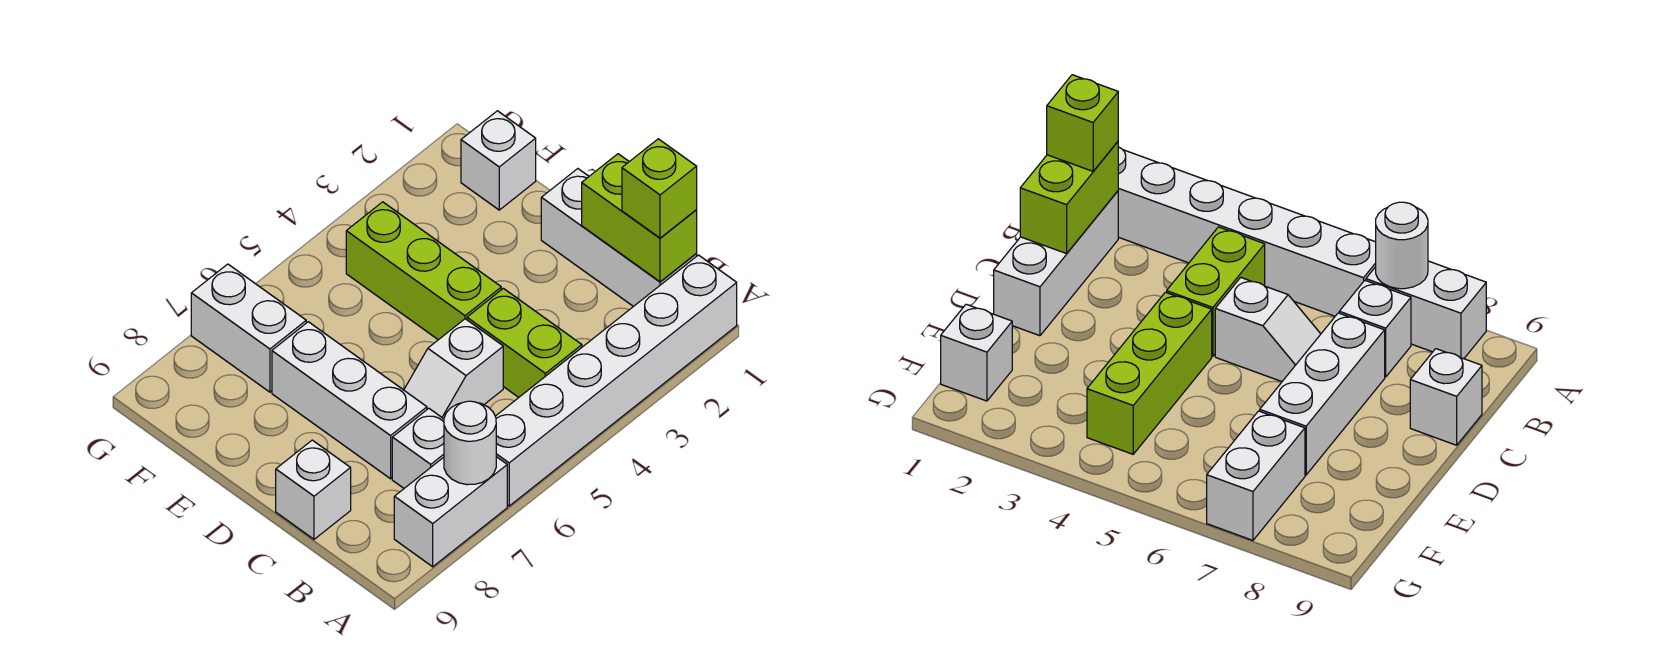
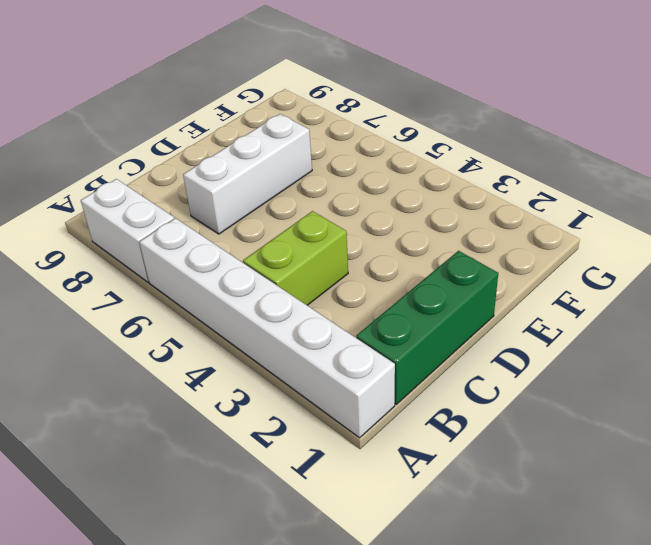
green 1x3 brick [356,251,498,404] -> white 1x3 brick [541,169,697,307]
none -> white 1x1 brick [392,408,444,488]
none -> white 1x2 slope [404,319,503,419]
none -> white 1x1 brick [276,440,351,539]

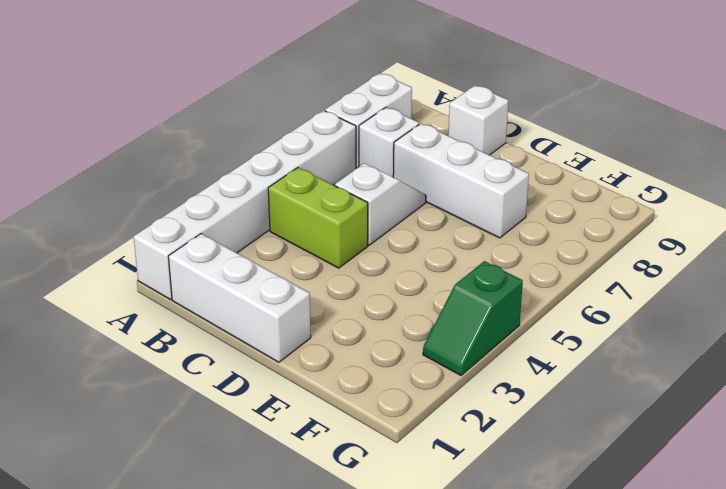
green 1x2 slope [423,261,523,375] -> none
none -> lime 1x3 brick [346,202,501,340]
none -> white 1x1 brick [461,111,536,210]
none -> white 1x2 brick [191,264,306,392]

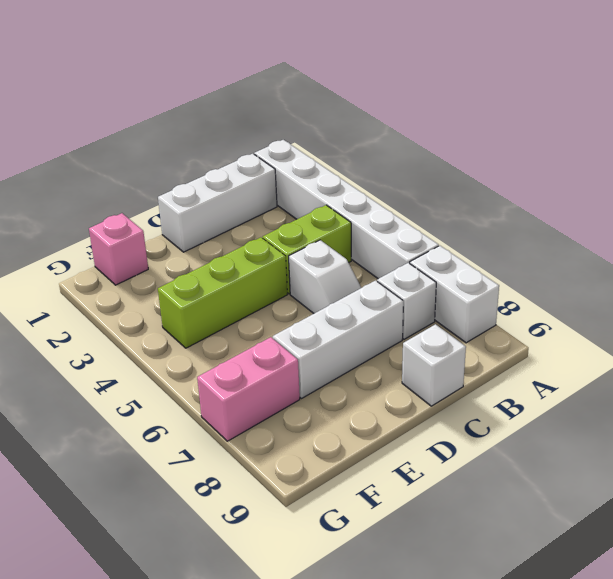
pink 1x1 brick [89,213,148,285] -> white 1x1 brick [461,111,536,210]
pink 1x2 brick [197,337,300,441] -> white 1x2 brick [191,264,306,392]
none -> white 1x1 round brick [444,401,496,485]
none -> lime 1x2 brick [582,154,697,282]
none -> lime 1x1 brick [622,139,697,238]

